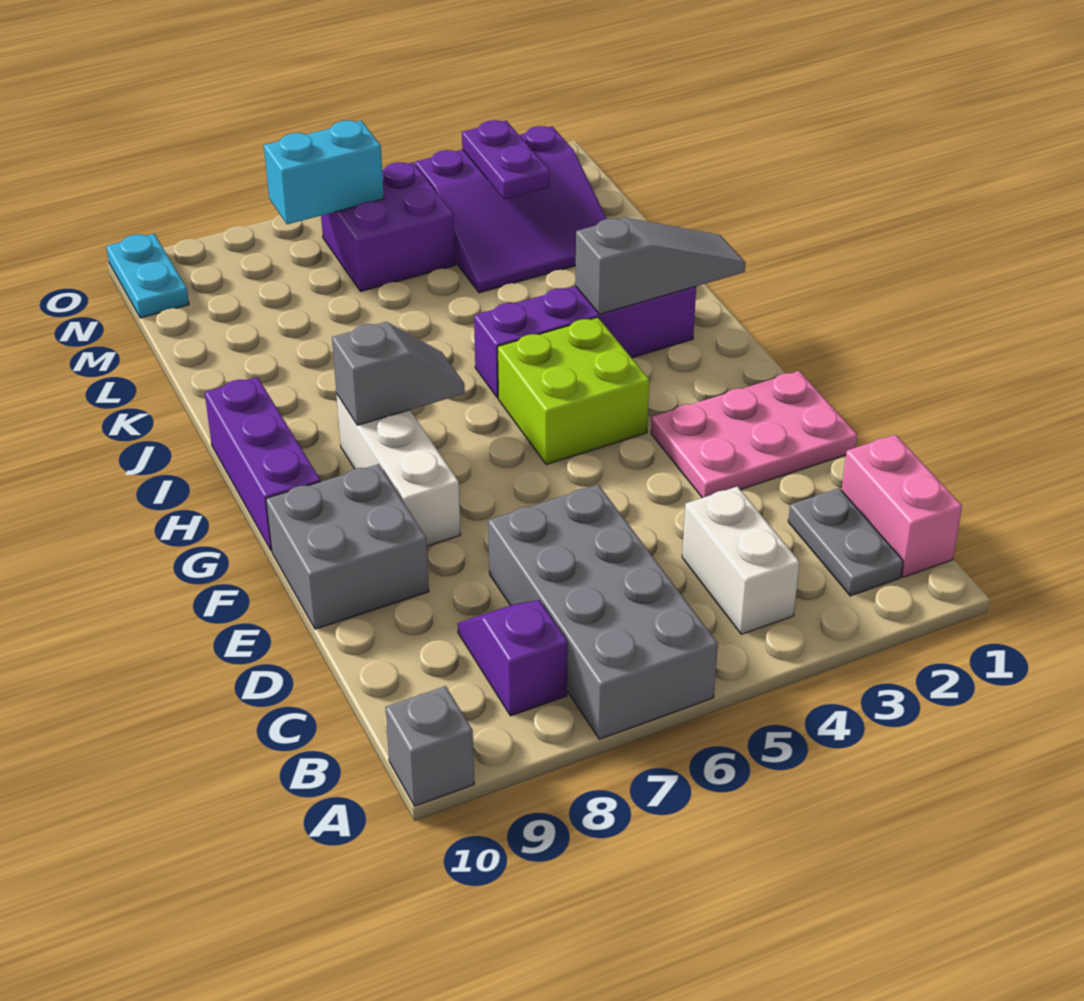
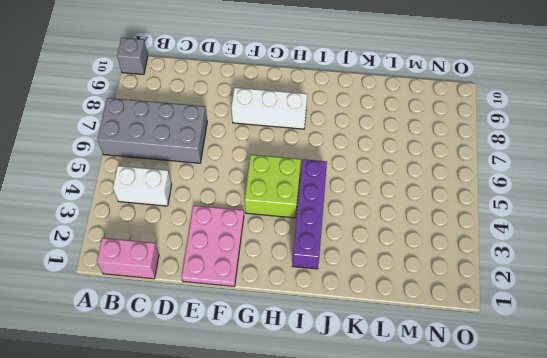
none -> grey 1x2 plate [788,488,903,596]
none -> purple 1x2 slope [458,600,568,716]
none -> grey 2x2 brick [266,464,429,629]

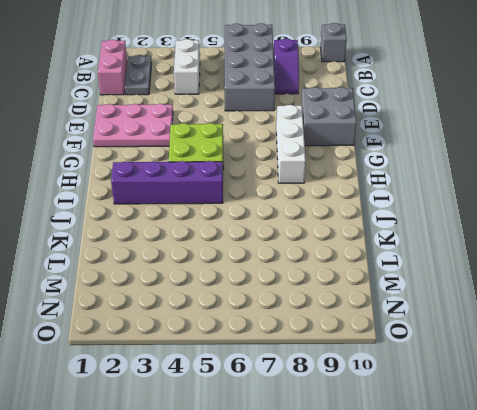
none -> purple 1x3 brick [205,377,320,551]
none -> purple 3x3 slope [415,126,607,293]
none -> purple 2x2 brick [321,162,455,291]

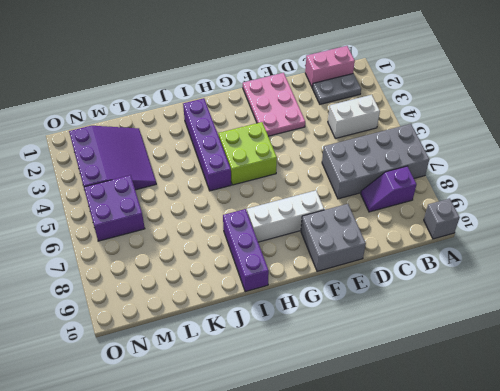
purple 1x3 brick [223,209,269,292] -> purple 1x3 brick turned to [205,377,320,551]
none -> cyan 1x2 plate [106,234,189,318]
none -> grey 1x2 slope [332,322,465,425]
none -> grey 1x3 slope [575,217,746,314]

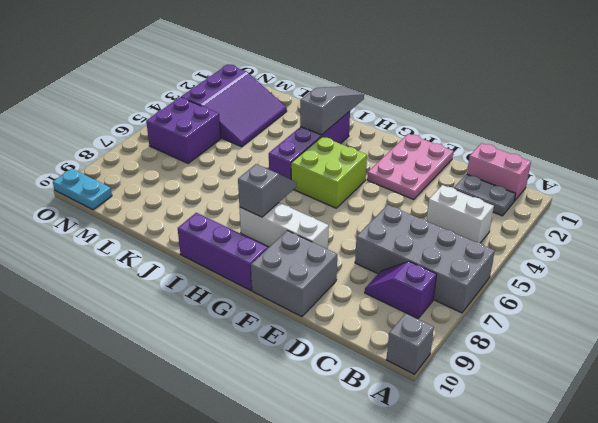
none -> purple 1x2 plate [462,120,550,199]
none -> cyan 1x2 brick [264,121,384,224]

